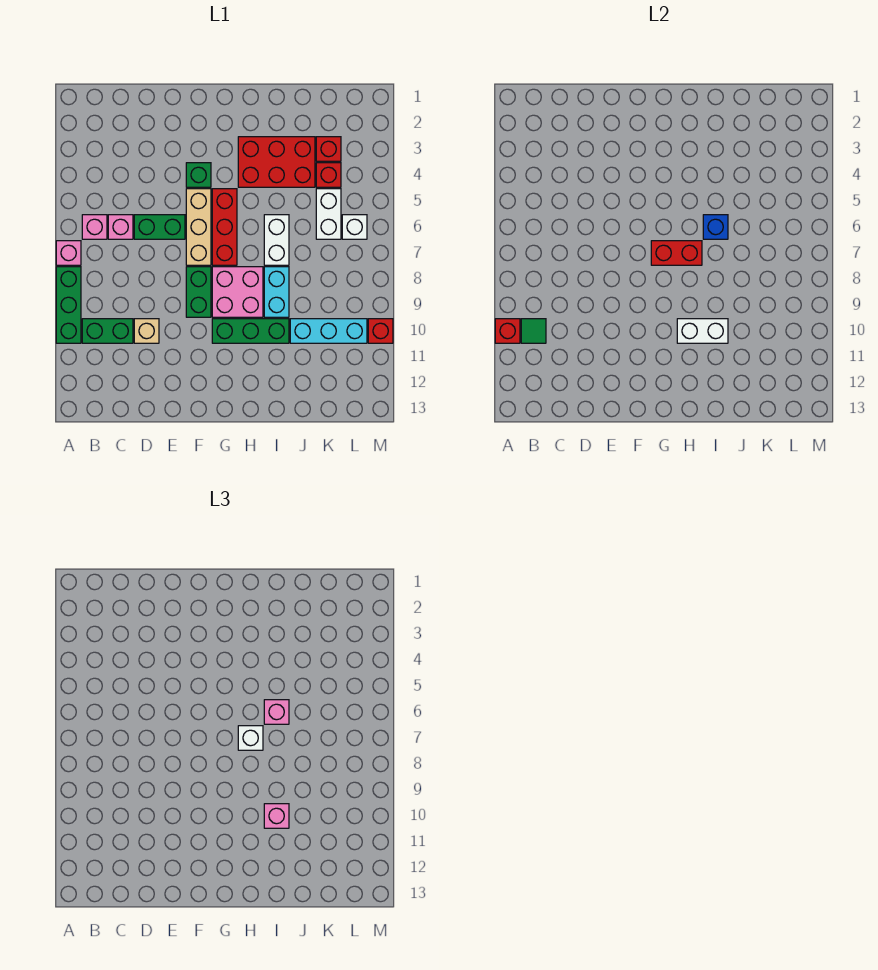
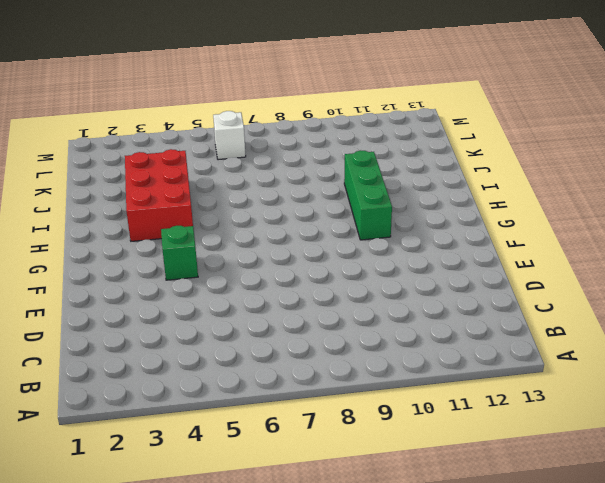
none -> pink 1x1 brick [56,241,81,265]
none -> green 1x3 brick [56,267,81,343]
none -> pink 1x1 brick [82,215,107,239]
none -> green 1x2 brick [82,319,133,343]

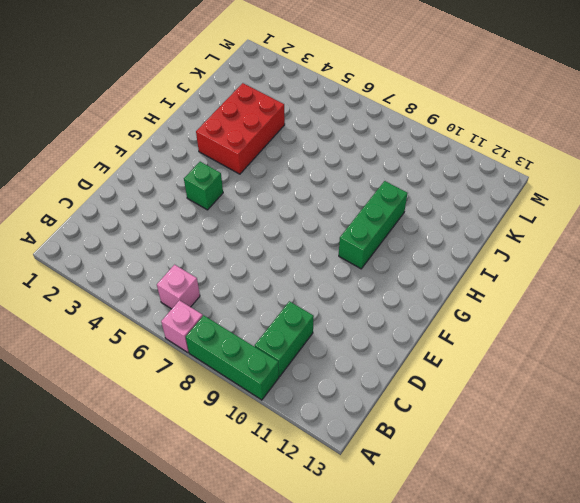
none -> pink 1x1 brick [108,215,133,239]
none -> green 1x2 brick [134,215,185,239]
none -> tan 1x1 brick [134,319,159,343]
none -> tan 1x3 brick [186,189,211,265]

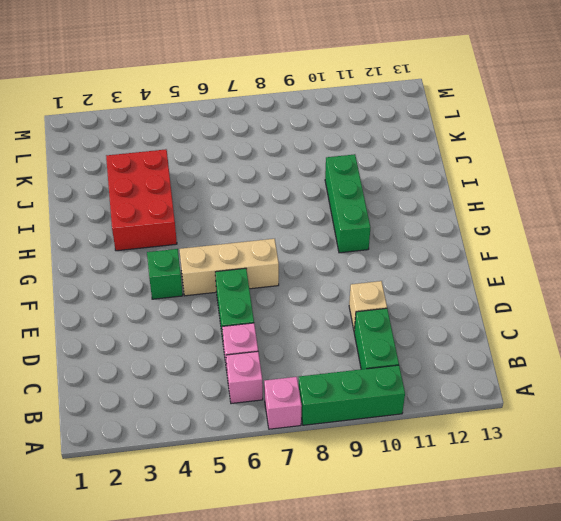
none -> green 1x2 brick [186,267,211,317]
none -> red 1x3 brick [212,189,237,265]
none -> pink 2x2 brick [212,267,263,317]
none -> white 1x2 brick [264,215,289,265]

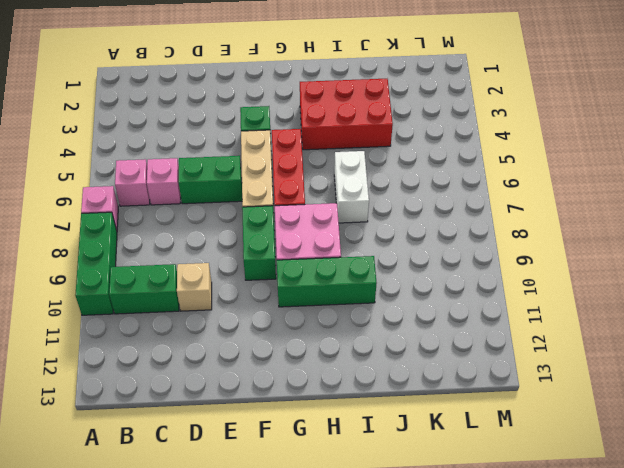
none -> cyan 1x2 brick [264,267,289,317]
none -> cyan 1x3 brick [290,319,367,343]
none -> red 1x1 brick [316,137,341,161]
none -> red 1x1 brick [316,163,341,187]

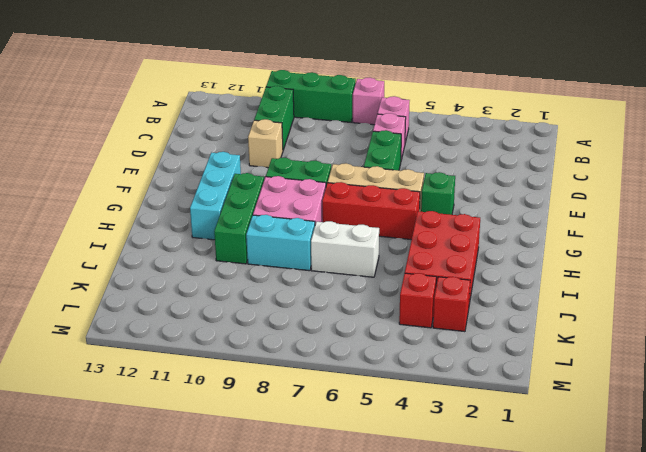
cyan 1x3 brick [190,152,241,240] -> cyan 1x3 brick moved to [290,319,367,343]
none -> white 1x2 brick [316,189,341,239]
none -> white 1x1 brick [342,215,367,239]
none -> red 1x1 brick [368,319,393,343]
none -> red 1x1 brick [495,319,520,343]

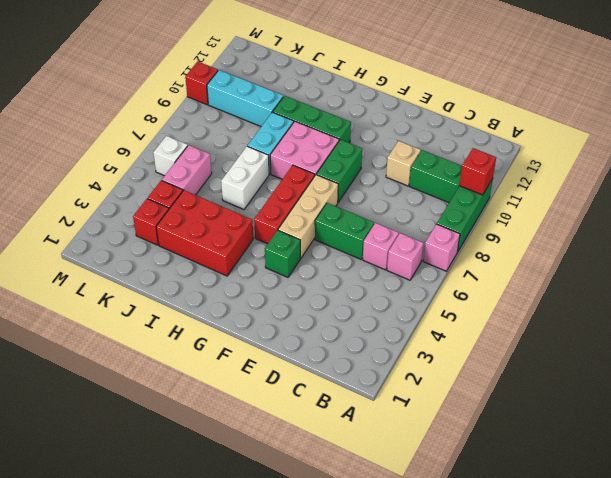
pink 1x2 brick [162,145,212,195] -> white 1x2 brick [316,189,341,239]
none -> green 1x1 tile [521,319,546,343]
none -> red 1x2 brick [651,241,702,265]
none -> white 1x2 brick [677,319,728,343]
none -> blue 1x1 brick [703,215,728,239]

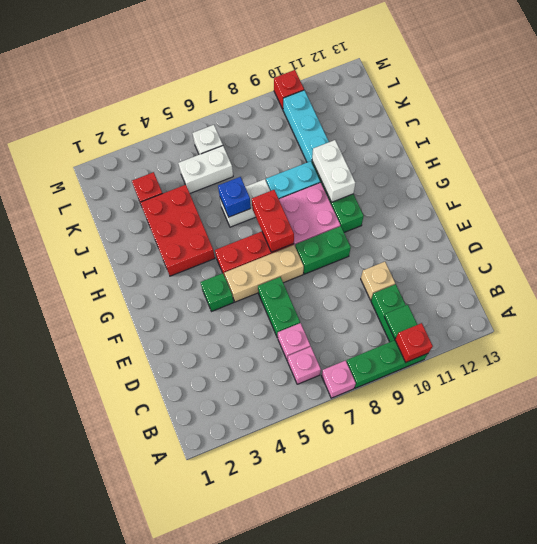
none -> red 1x1 brick [316,163,341,187]
none -> white 1x1 brick [238,726,263,750]
none -> pink 1x1 brick [264,700,289,724]
none -> pink 1x1 brick [264,804,289,828]

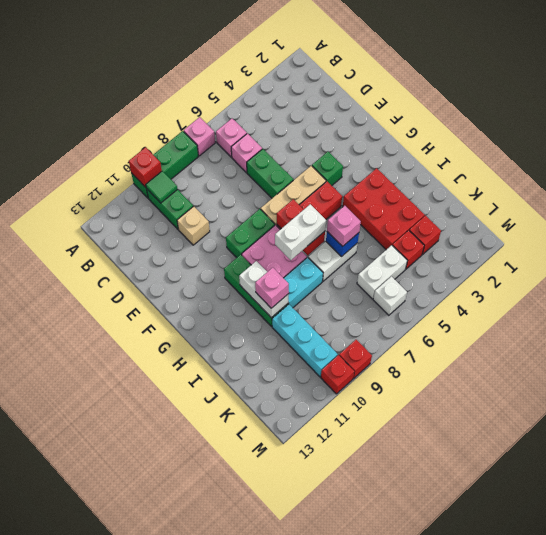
white 1x2 brick [275,204,326,260] -> white 1x1 brick [238,726,263,750]
red 1x1 brick [339,340,372,378] -> none

